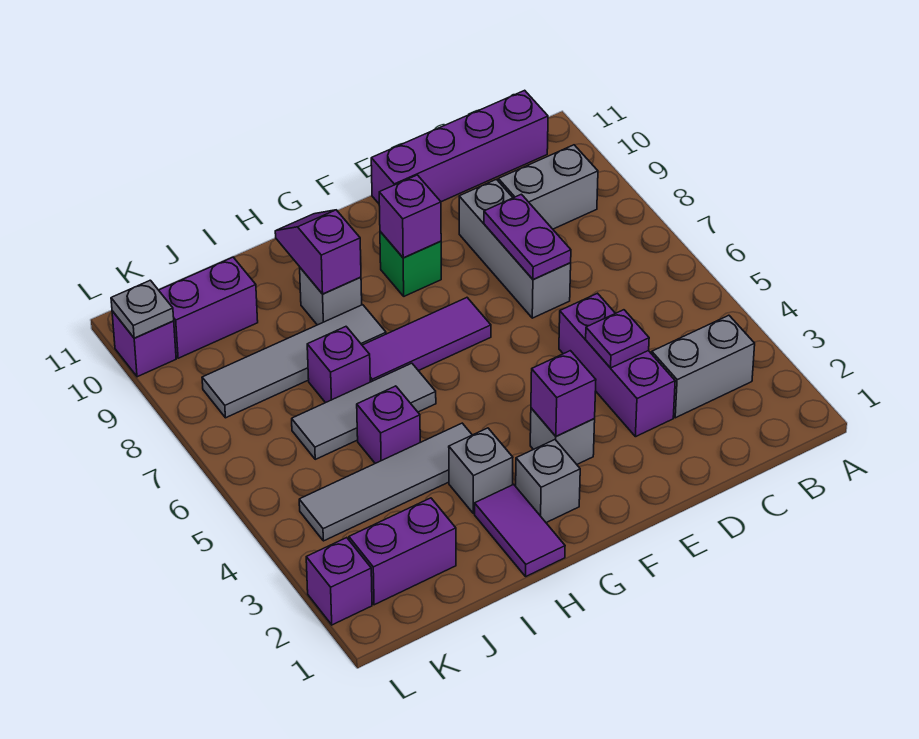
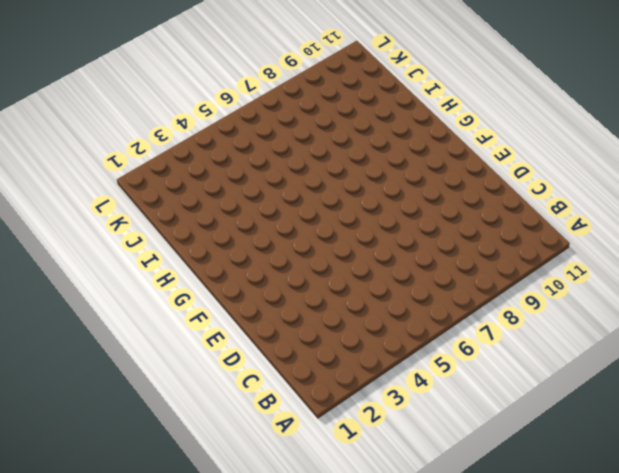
none -> grey 1x2 brick [652,315,755,418]
none -> grey 1x2 brick [498,145,598,229]
none -> purple 1x4 brick [371,90,548,203]

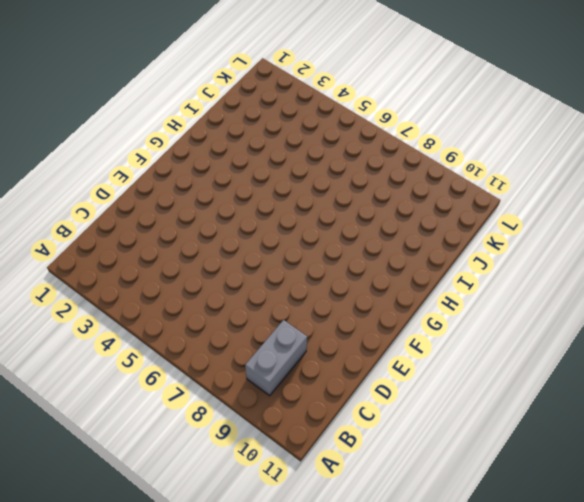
none -> grey 1x2 brick [652,315,755,418]
none -> purple 1x4 brick [371,90,548,203]
none -> purple 1x3 brick [559,293,675,437]

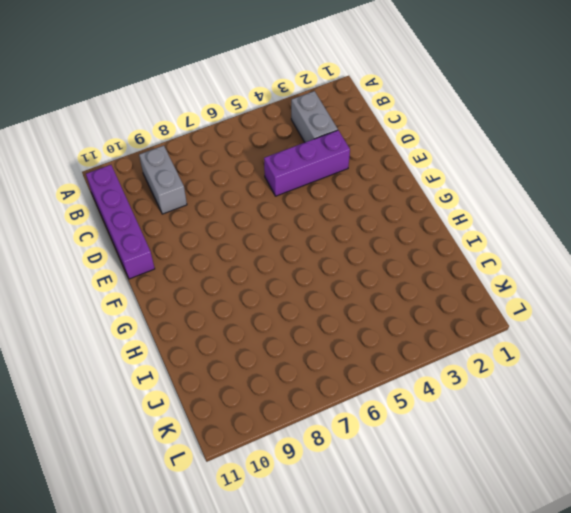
none -> grey 1x3 brick [459,179,571,318]
none -> grey 1x1 brick [530,408,595,464]
none -> purple 1x3 tile [362,298,491,382]

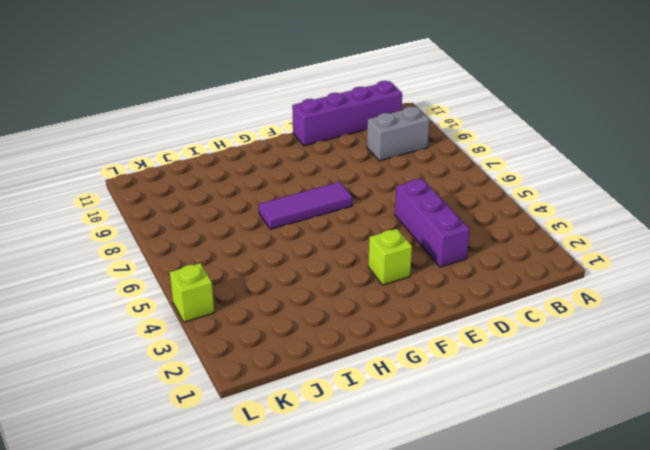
lime 1x1 brick [368,229,412,285] -> grey 1x1 brick [530,408,595,464]
lime 1x1 brick [170,263,214,322] -> none
none -> grey 1x2 brick [652,315,755,418]
none -> grey 1x3 brick [459,179,571,318]
none -> green 1x1 brick [380,232,441,296]

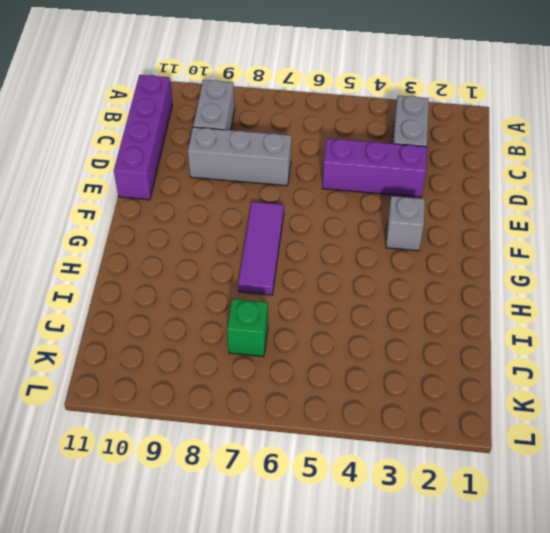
green 1x1 brick [227,299,268,357] -> green 1x1 brick moved to [380,232,441,296]
none -> grey 1x1 brick [516,440,580,523]
none -> purple 1x2 tile [475,484,565,576]
none -> grey 1x1 brick [449,428,513,513]

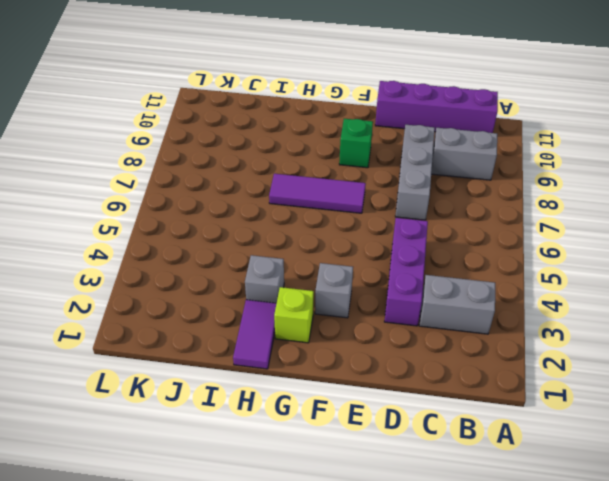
lime 1x1 brick [274,287,314,343] -> grey 1x1 brick [516,440,580,523]
none -> grey 1x4 tile [299,423,472,541]
none -> grey 1x3 tile [292,363,436,459]
none -> grey 1x4 tile [202,305,386,418]

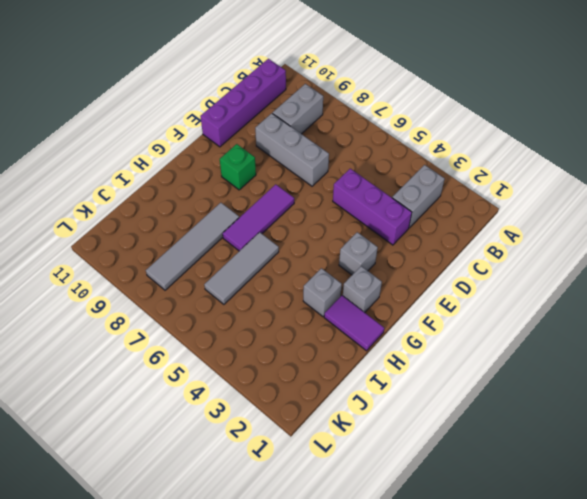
none -> grey 1x4 tile [299,423,472,541]
none -> grey 1x1 brick [300,268,362,325]
none -> purple 1x1 brick [357,386,420,463]

